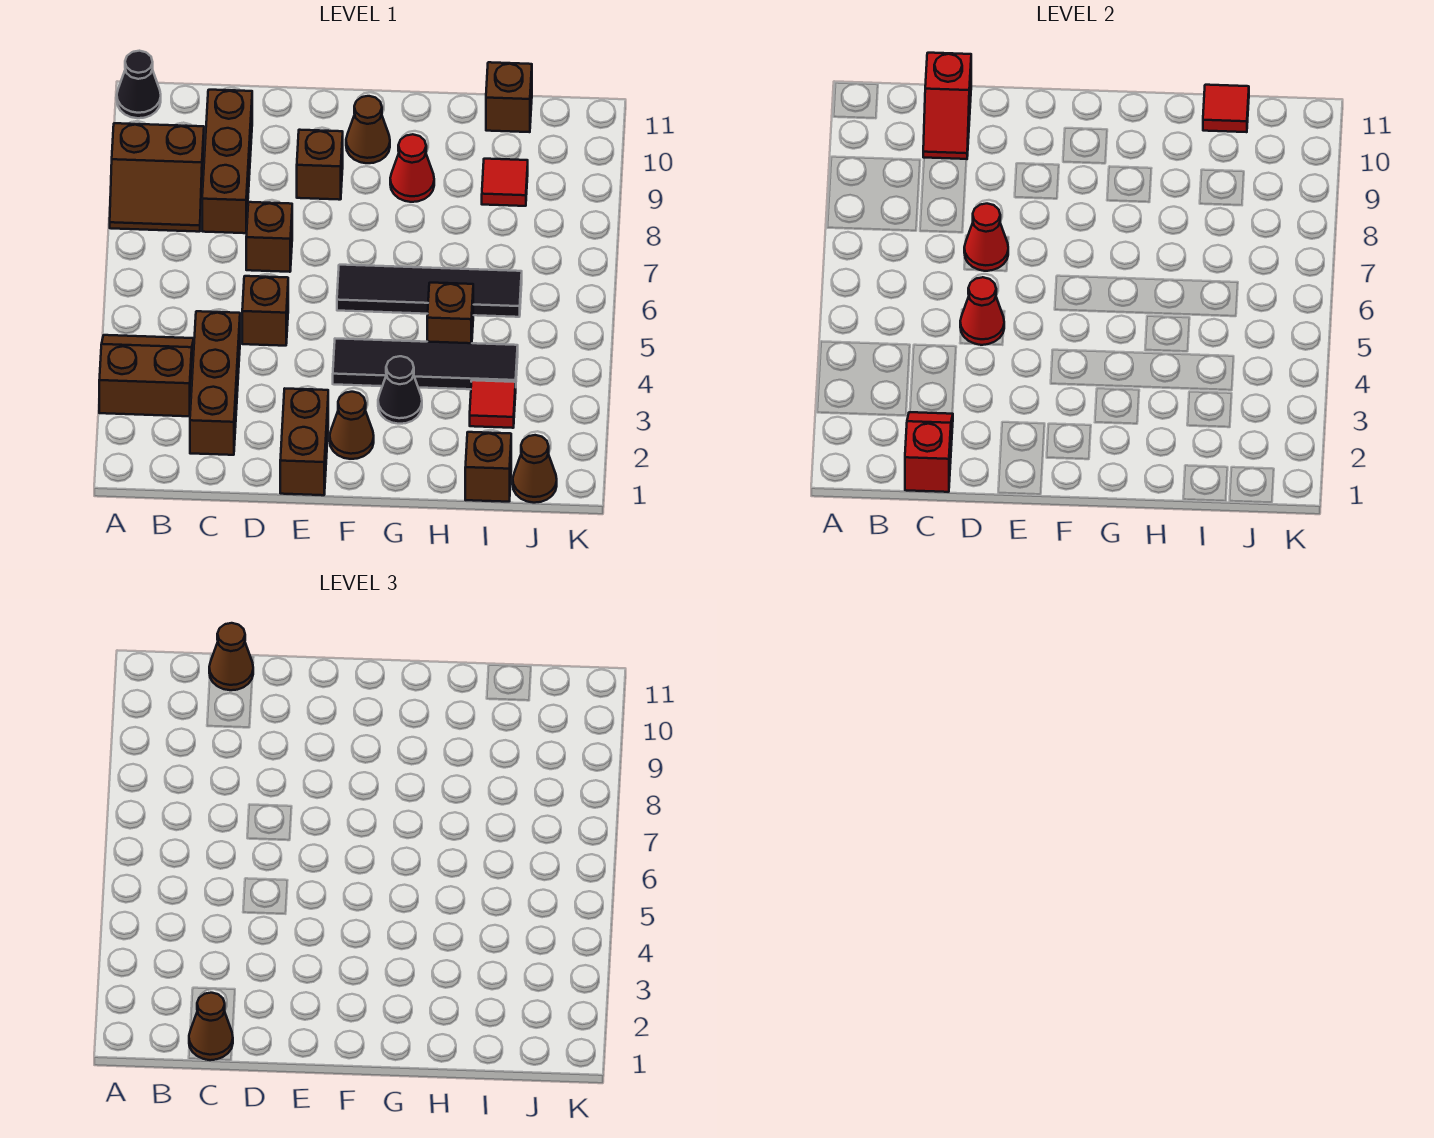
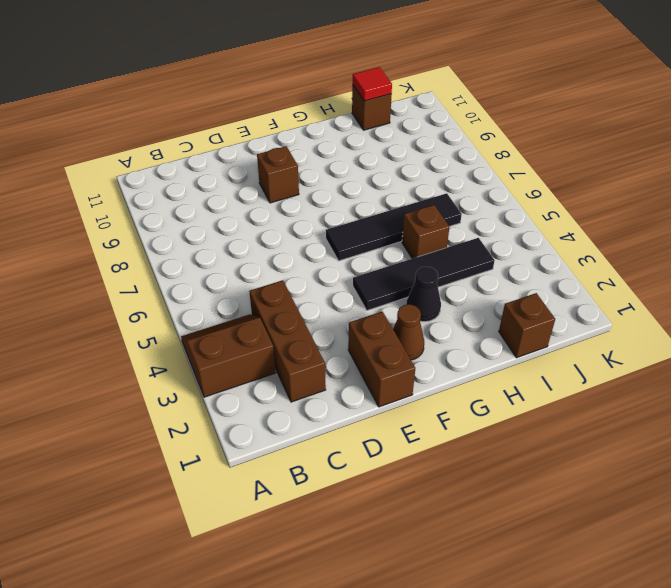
none -> brown 2x2 slope [110,123,204,232]
none -> black 1x1 cone [117,51,161,118]
none -> brown 1x3 brick [202,90,252,233]

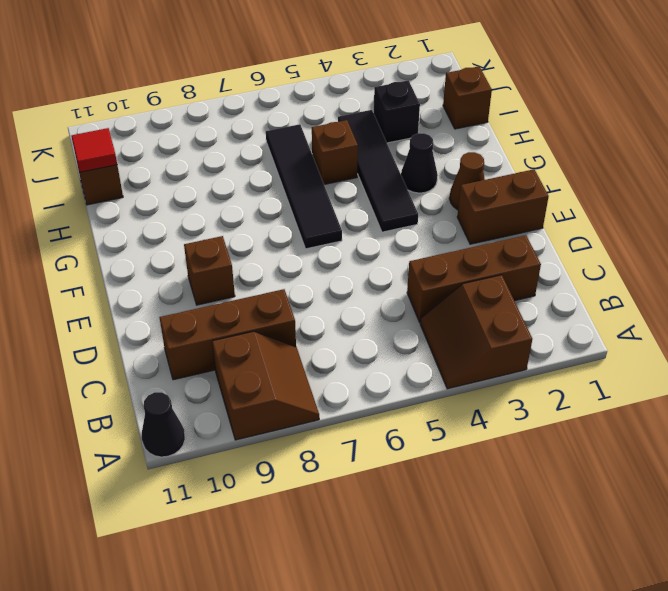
black 1x1 brick [374,80,420,143] -> red 1x1 tile [470,380,516,428]
none -> brown 1x1 brick [242,276,288,346]
none -> brown 1x1 brick [246,202,292,272]
none -> brown 1x1 cone [346,96,390,163]

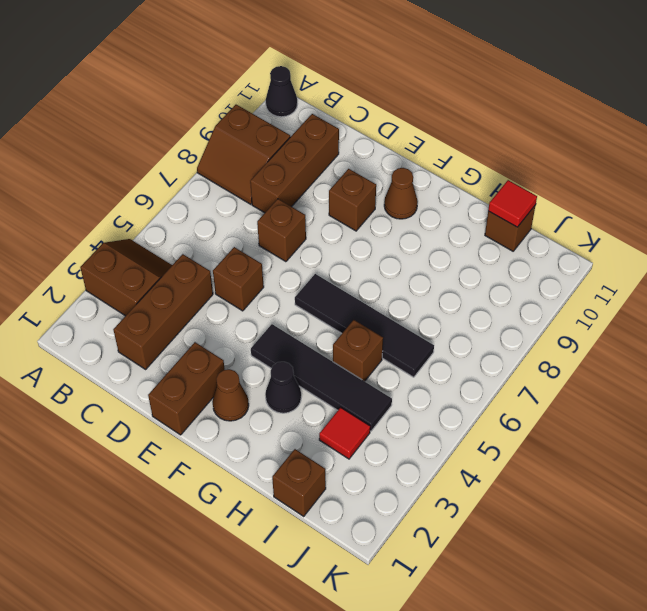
none -> red 1x1 cone [390,134,434,202]
none -> red 1x1 tile [482,159,528,206]
none -> brown 1x1 cone [513,435,557,503]

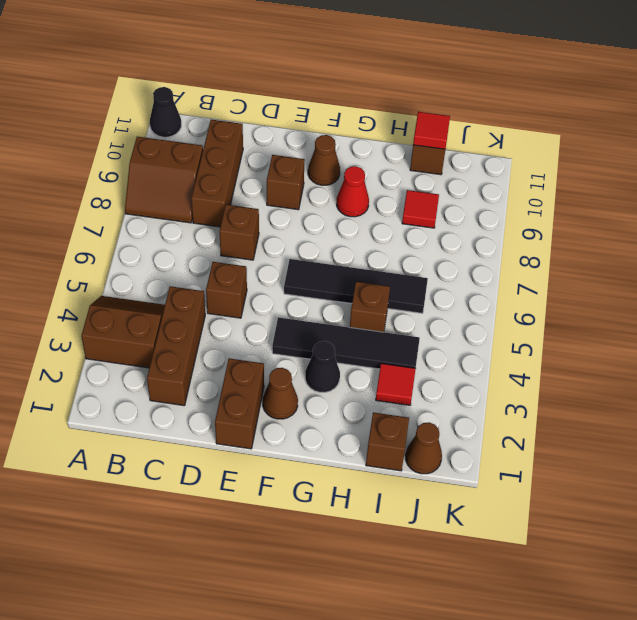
none -> red 1x2 slope [905,412,953,492]
none -> red 1x2 slope [923,53,971,159]
none -> red 1x1 cone [960,277,1004,345]

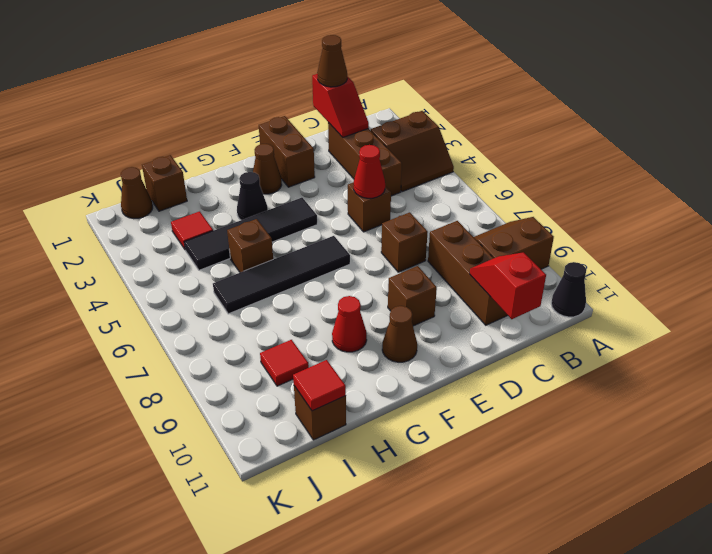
none -> red 1x1 cone [964,204,1008,271]
none -> brown 1x1 cone [209,623,253,690]

